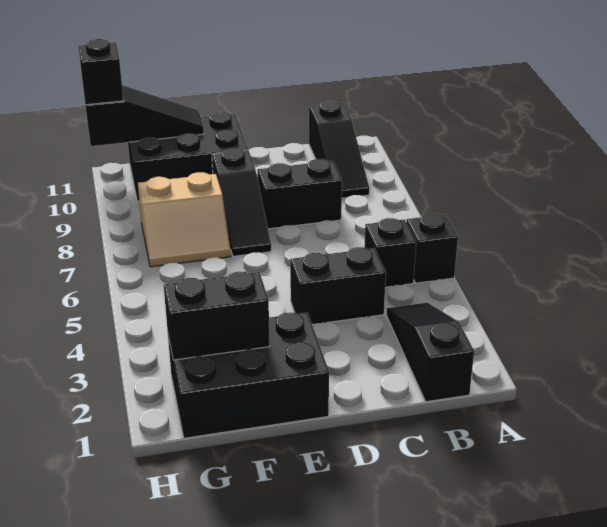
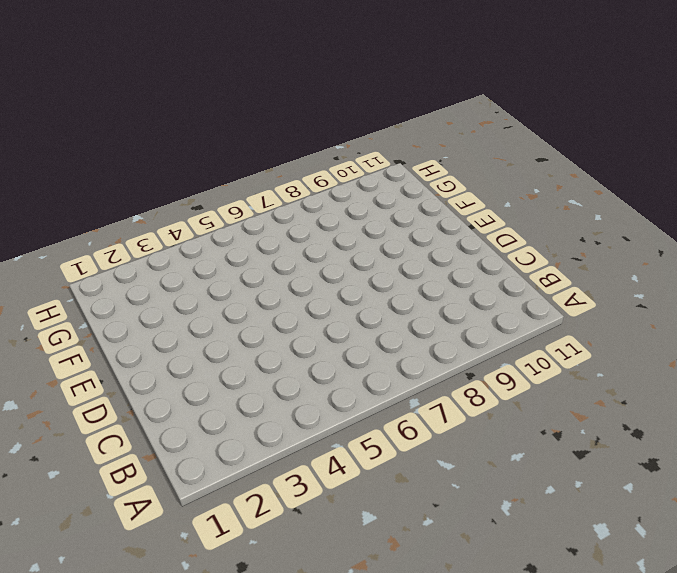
none -> black 1x1 brick [406,213,458,283]
none -> black 1x3 slope [386,303,474,402]
none -> black 1x1 brick [364,218,416,287]

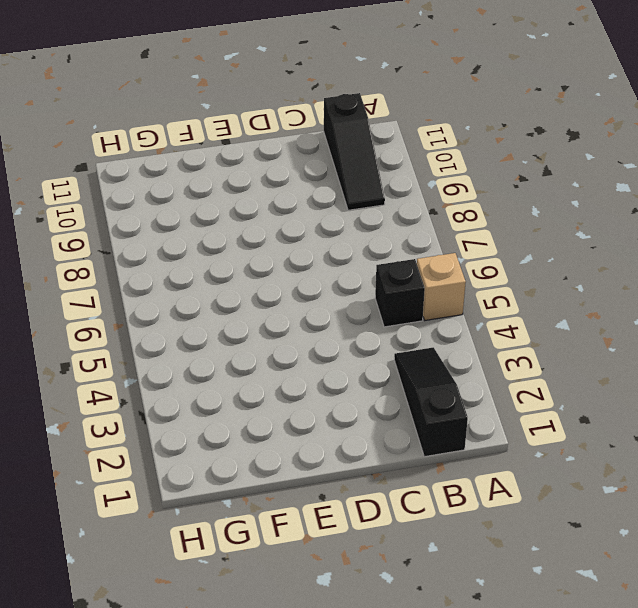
tan 1x1 brick [417,253,466,320] -> black 1x1 brick [406,213,458,283]
none -> black 1x2 brick [290,247,386,325]
none -> black 1x2 brick [257,159,342,229]
none -> black 2x3 brick [168,313,329,438]

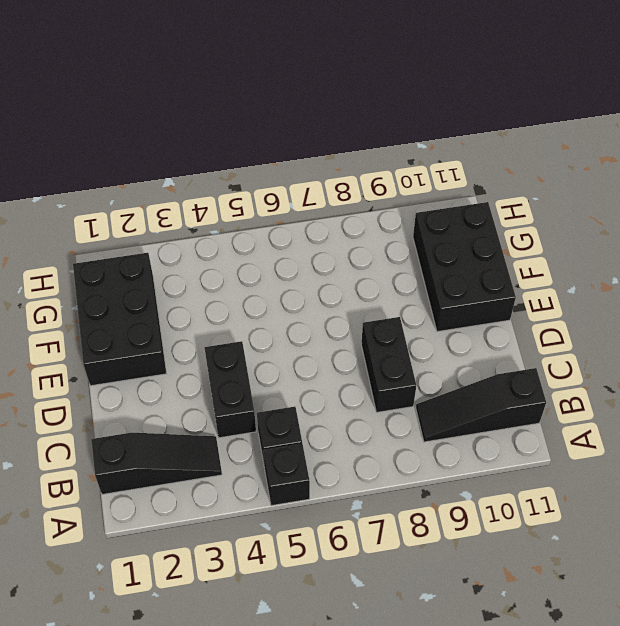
none -> black 1x3 slope [212,148,271,256]
none -> tan 2x2 slope [138,172,231,267]
none -> black 1x2 brick [164,272,270,360]

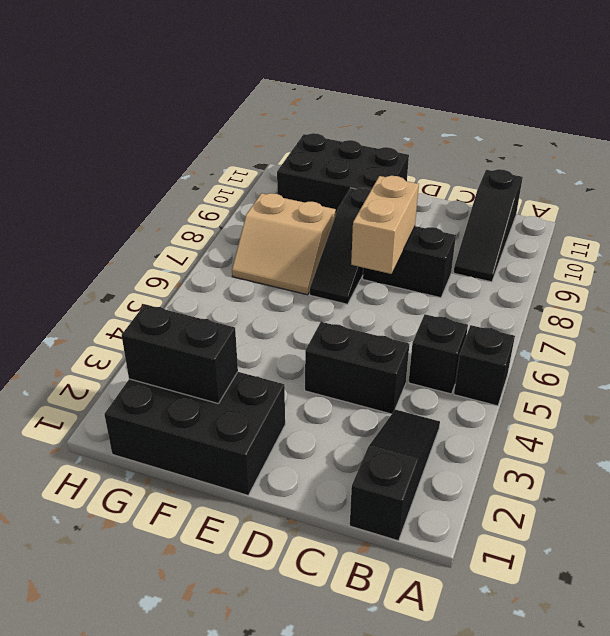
tan 1x2 brick [351,176,419,274] -> none
none -> black 1x3 slope [84,85,204,146]
none -> black 1x1 brick [78,39,124,105]

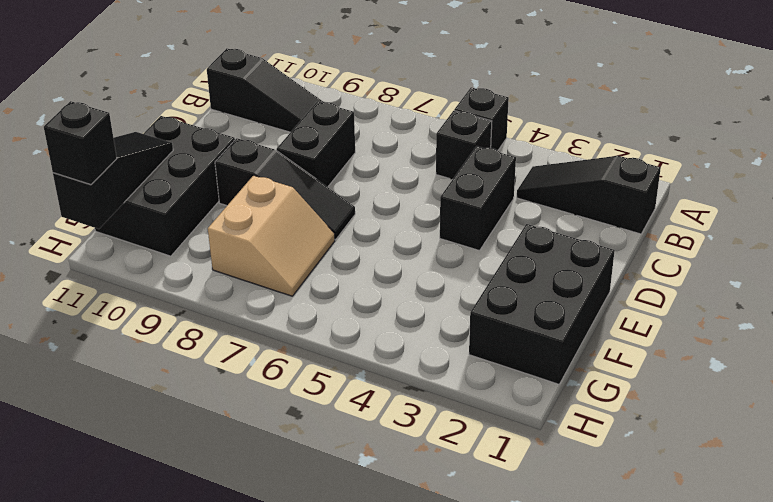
none -> black 1x2 brick [164,272,270,360]

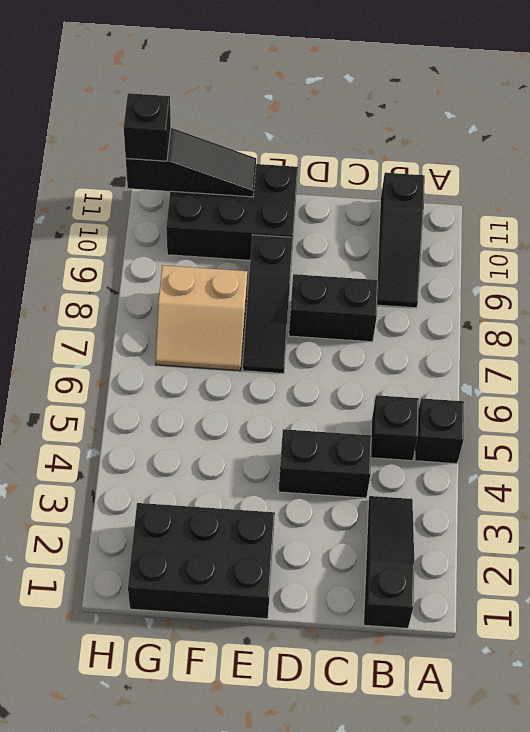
none -> black 1x2 brick [164,272,270,360]

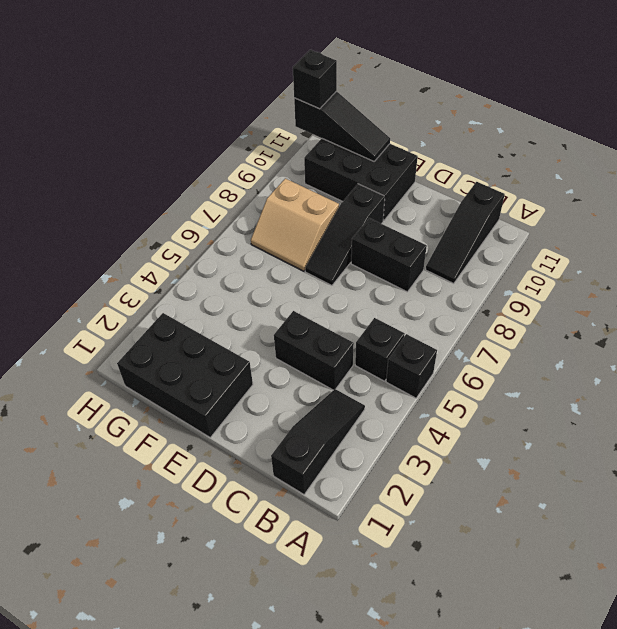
none -> black 1x2 brick [164,272,270,360]

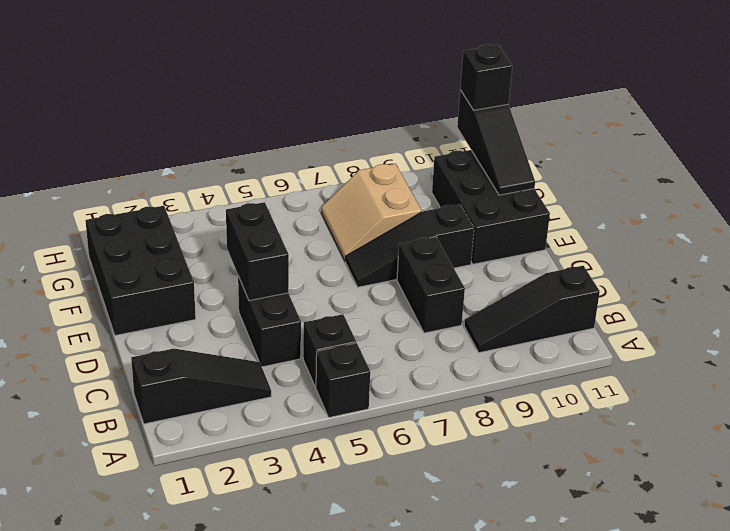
black 1x2 brick [226,202,289,301] -> black 1x2 brick moved to [164,272,270,360]

